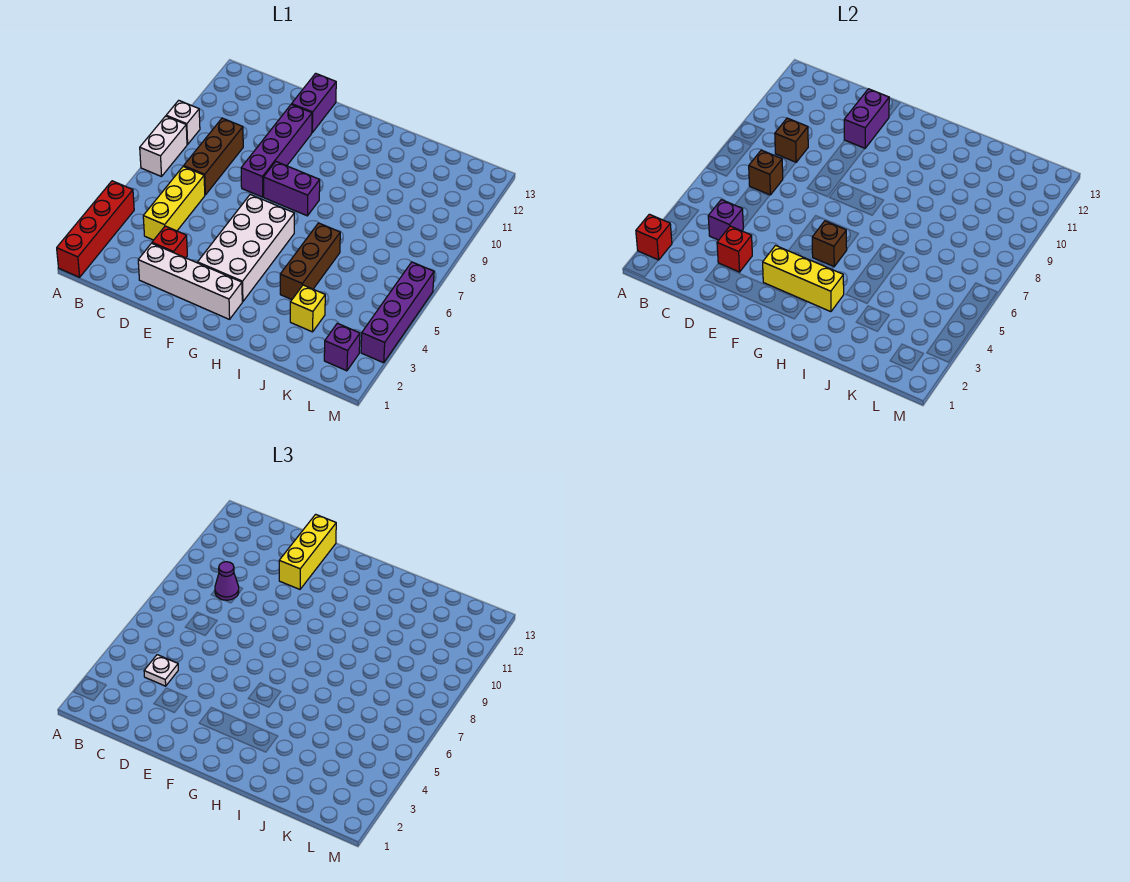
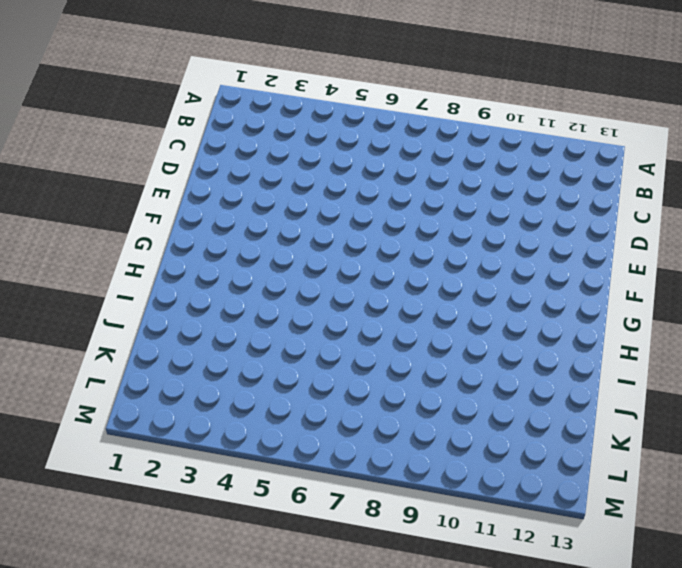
none -> red 1x4 brick [57,181,134,277]
none -> white 1x2 brick [140,116,187,177]
none -> white 1x1 brick [166,100,200,144]

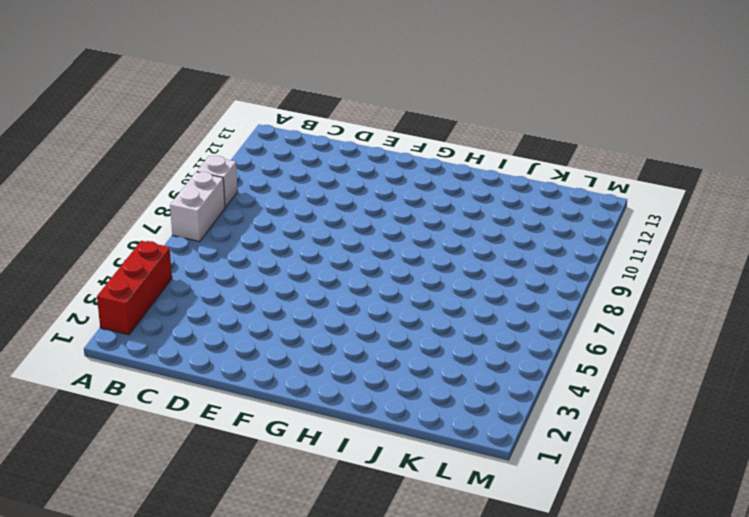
red 1x3 brick [97,241,172,335] -> red 1x4 brick [57,181,134,277]
none -> yellow 1x3 brick [143,166,205,240]
none -> brown 1x3 brick [184,118,243,195]
none -> white 1x4 brick [138,243,242,319]

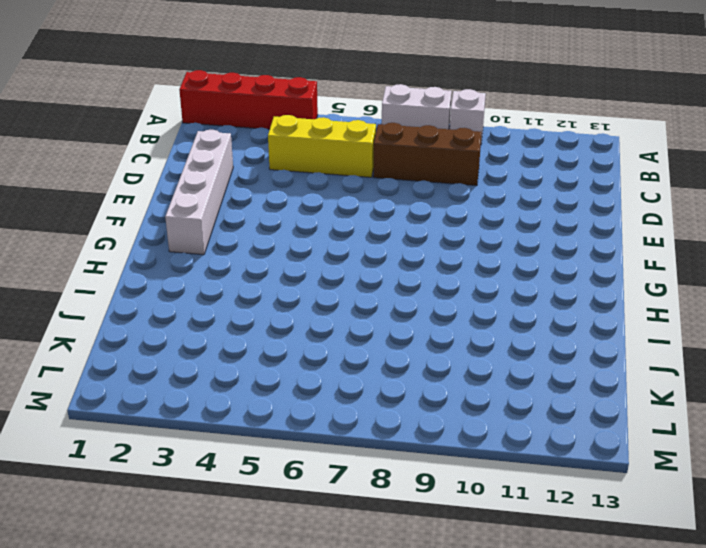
none -> red 1x1 brick [152,226,187,258]
none -> purple 1x4 brick [241,104,312,197]
none -> purple 1x2 brick [292,73,336,132]

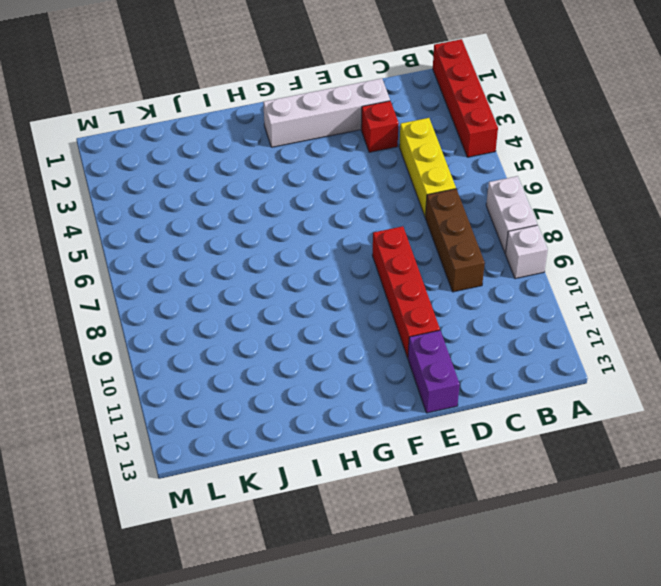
red 1x4 brick [372,226,440,358] -> purple 1x4 brick [241,104,312,197]
none -> white 2x4 brick [198,195,294,302]
none -> purple 1x2 brick [264,162,320,216]
none -> brown 1x3 brick [280,223,340,299]

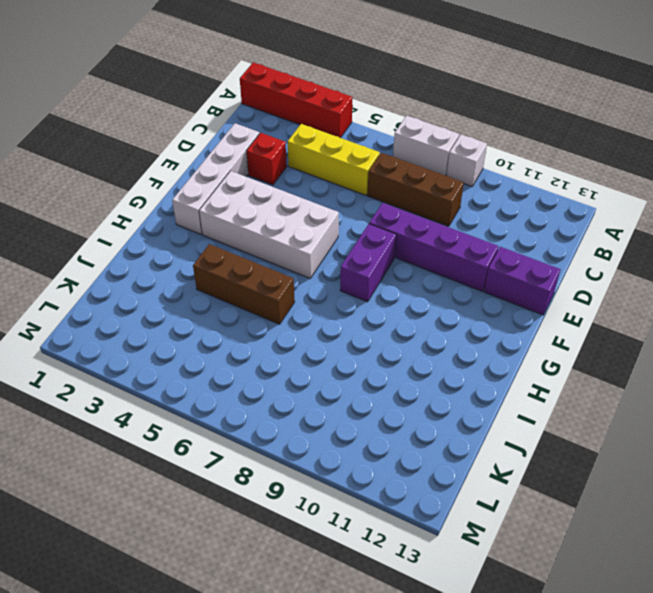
none -> yellow 1x1 brick [290,285,325,332]
none -> purple 1x1 brick [324,323,360,371]
none -> purple 1x4 brick [361,262,434,363]

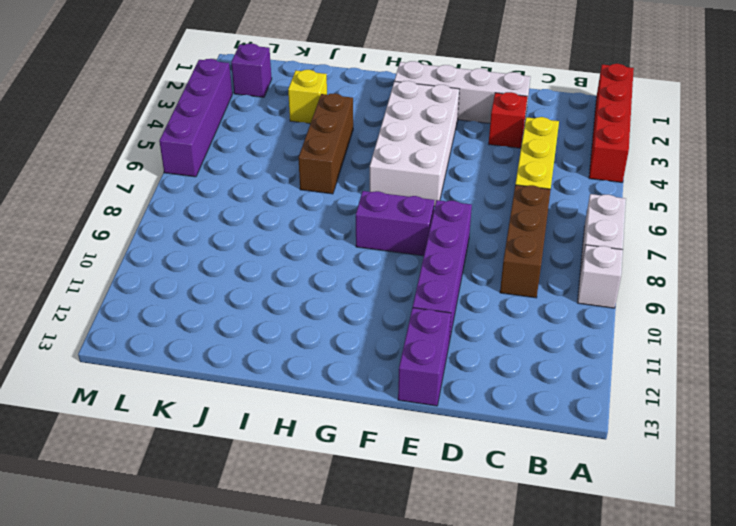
none -> red 1x1 brick [636,214,672,260]
none -> purple 1x1 brick [708,200,743,240]
none -> brown 1x1 brick [749,150,783,195]

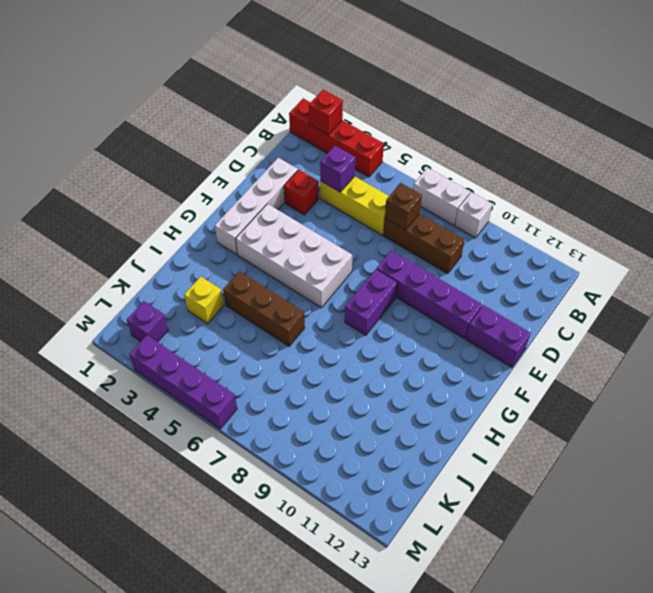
none -> brown 1x1 brick [775,118,808,162]
none -> red 1x1 brick [717,226,752,272]
none -> purple 1x2 brick [844,89,889,148]

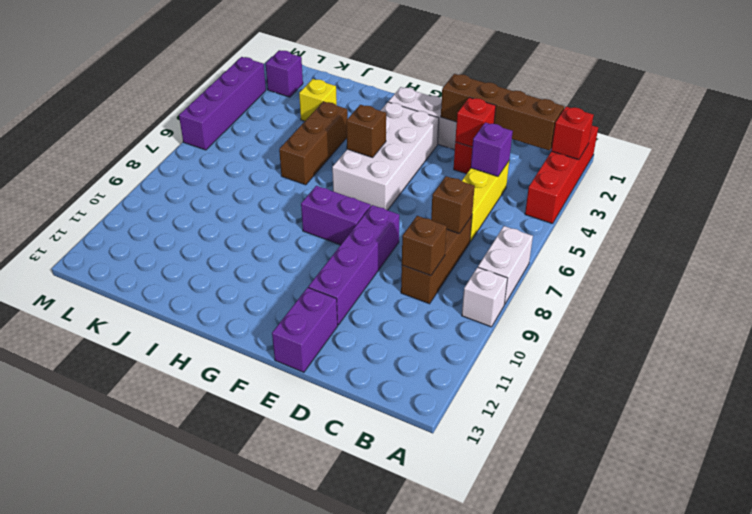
brown 1x4 brick [441,74,564,151] -> none
none -> purple 1x2 brick [844,89,889,148]
none -> yellow 1x3 brick [763,246,844,312]
none -> white 1x1 plate [144,655,178,686]

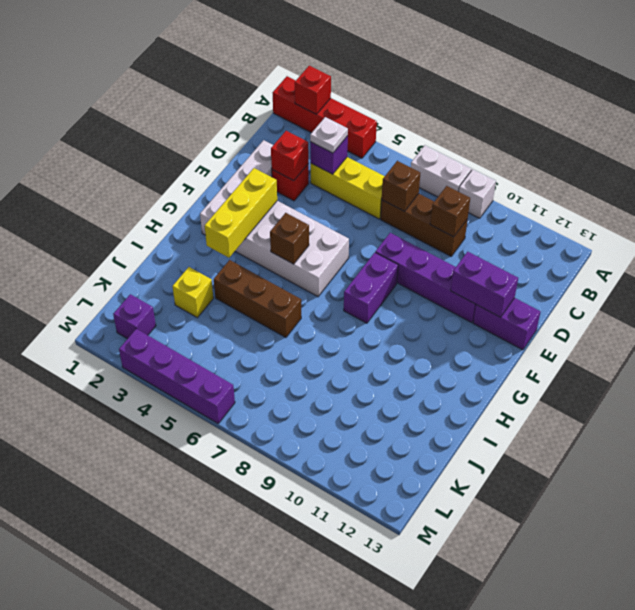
none -> purple 1x1 cone [215,562,239,600]
none -> yellow 1x3 brick [279,514,336,589]

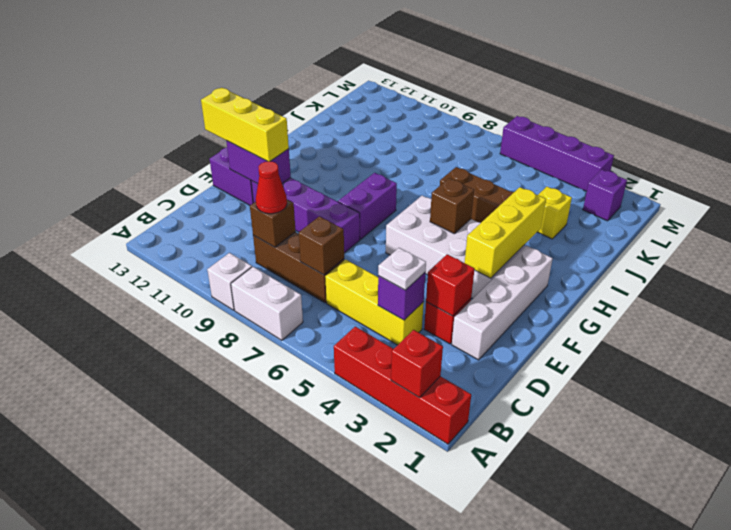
red 1x1 cone [256,161,287,214] -> purple 1x1 cone [215,562,239,600]

